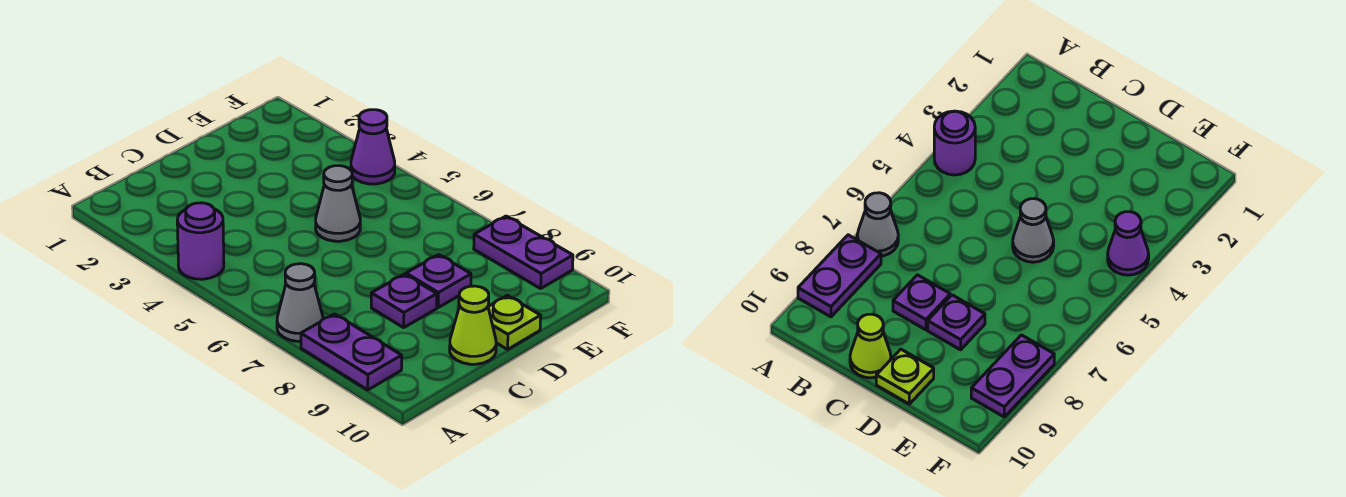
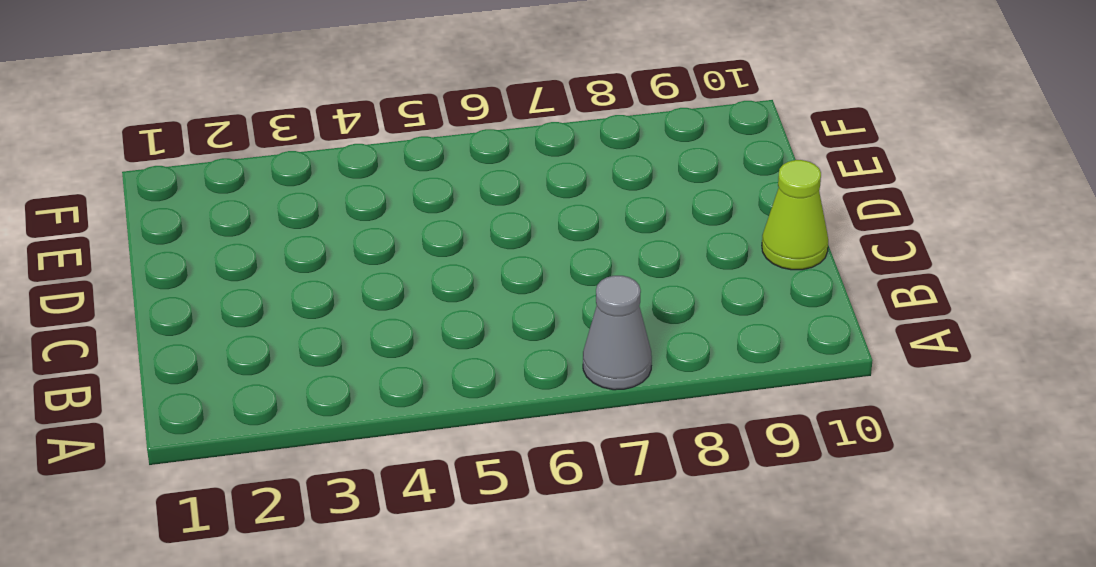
none -> purple 1x1 round brick [177,203,224,279]
none -> purple 1x2 plate [301,314,402,390]

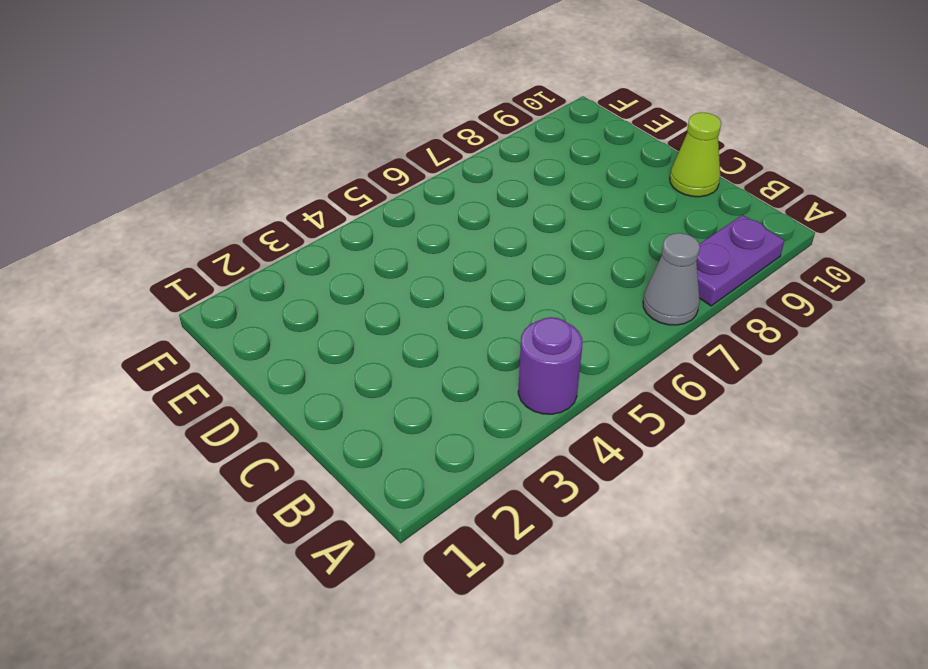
none -> purple 1x1 plate [371,274,437,328]
none -> grey 1x1 cone [316,166,360,241]

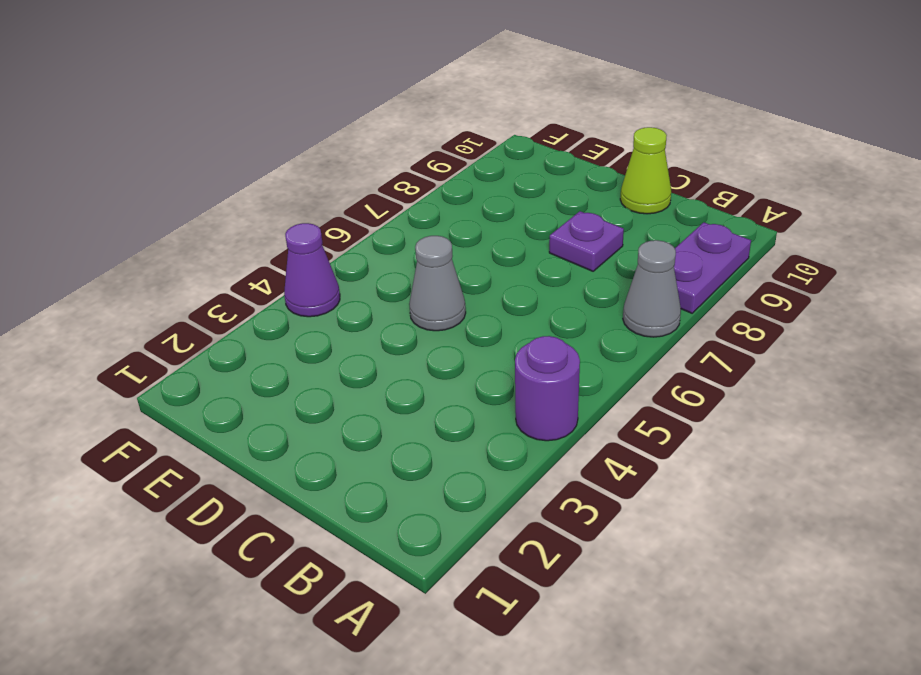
none -> purple 1x1 plate [406,255,471,307]
none -> lime 1x1 plate [488,295,541,349]

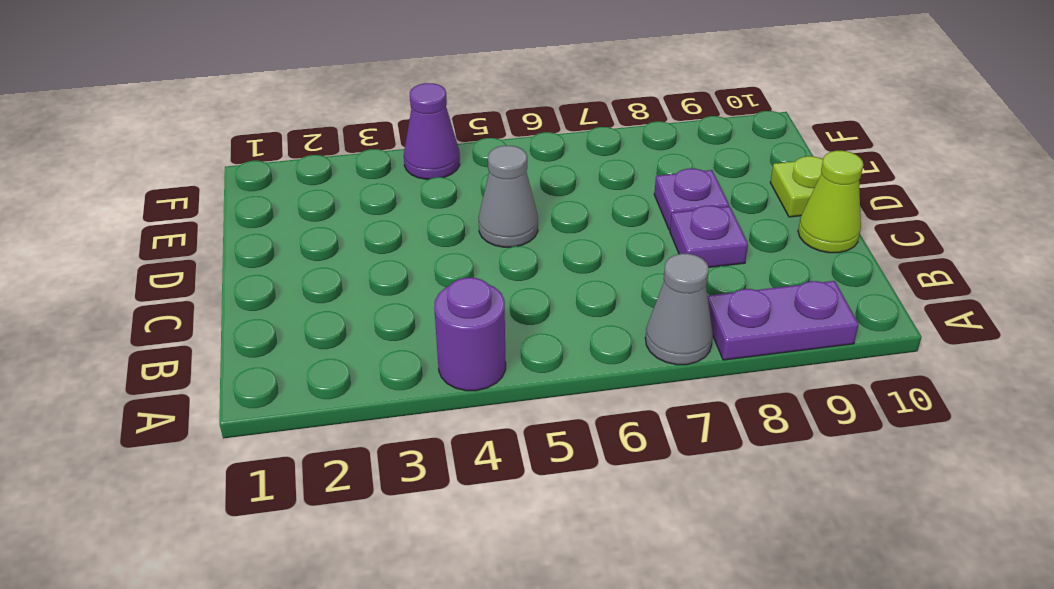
none -> purple 1x2 plate [474,216,573,288]

